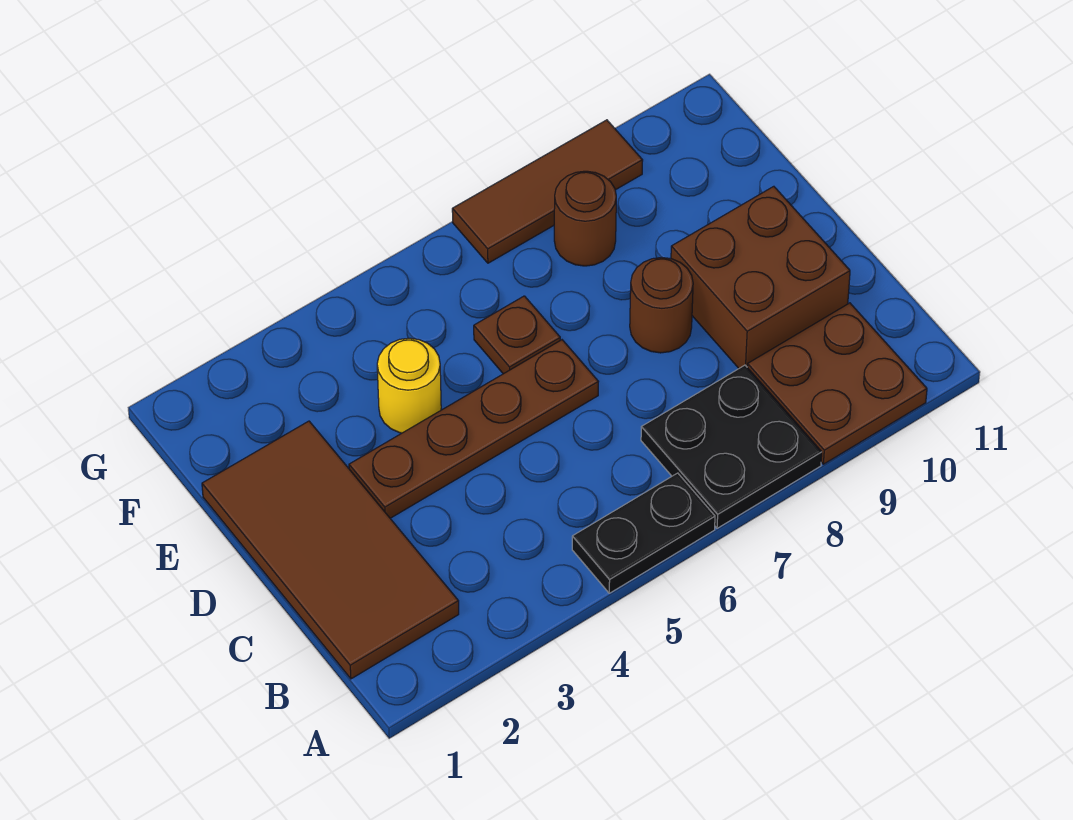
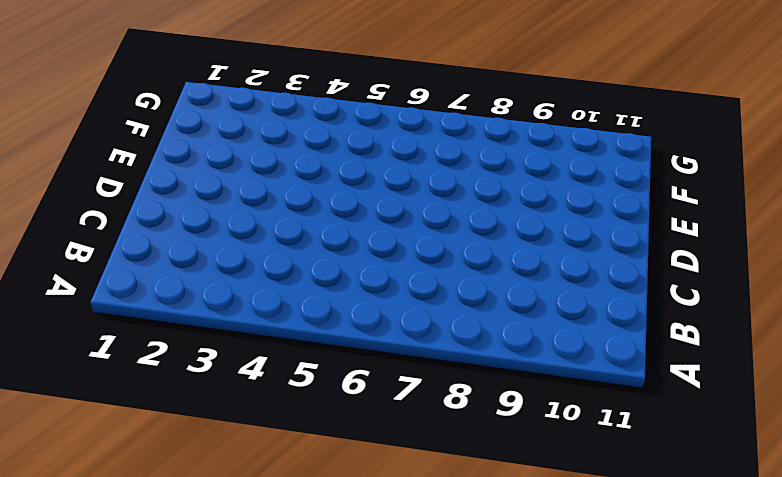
none -> black 1x2 plate [572,473,715,593]
none -> black 2x2 plate [641,365,822,528]

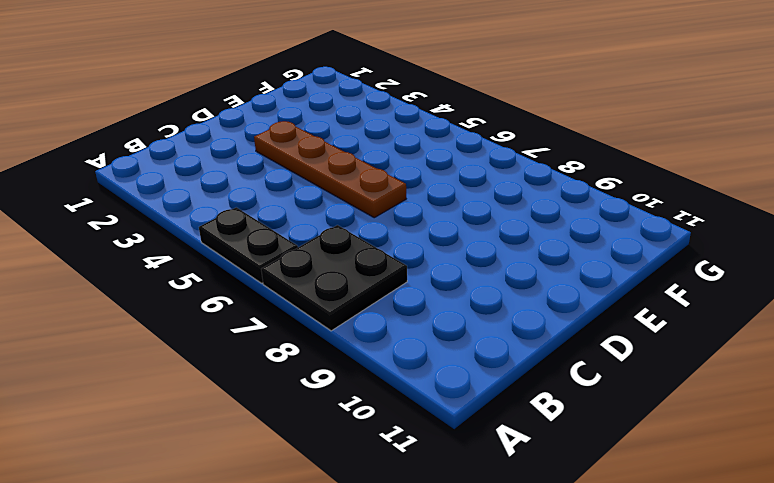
none -> brown 2x2 plate [747,303,927,464]
none -> brown 2x4 tile [202,421,459,679]

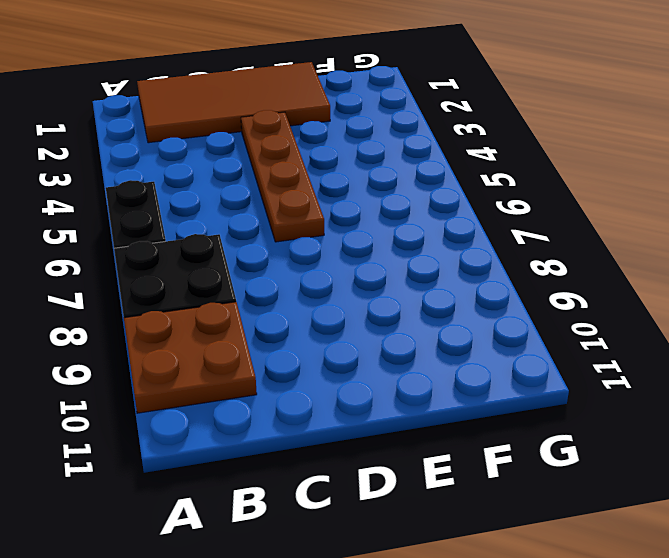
none -> brown 2x2 brick [671,186,850,368]
none -> brown 1x1 round brick [630,258,693,353]

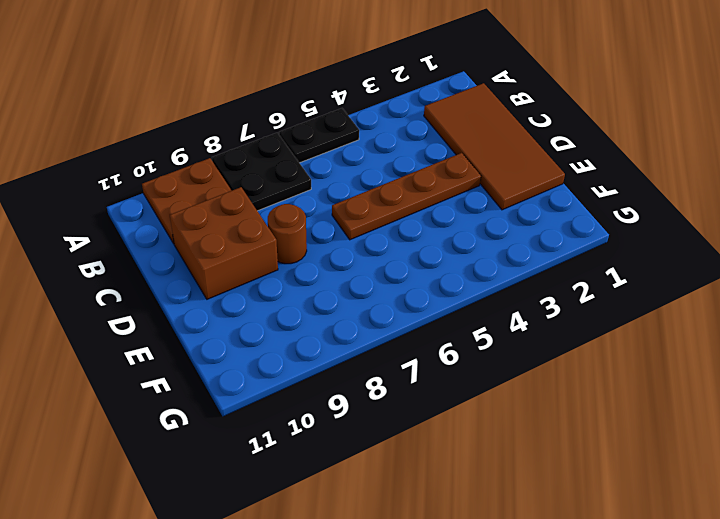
none -> yellow 1x1 round brick [377,338,441,433]
none -> brown 1x1 plate [474,296,560,374]

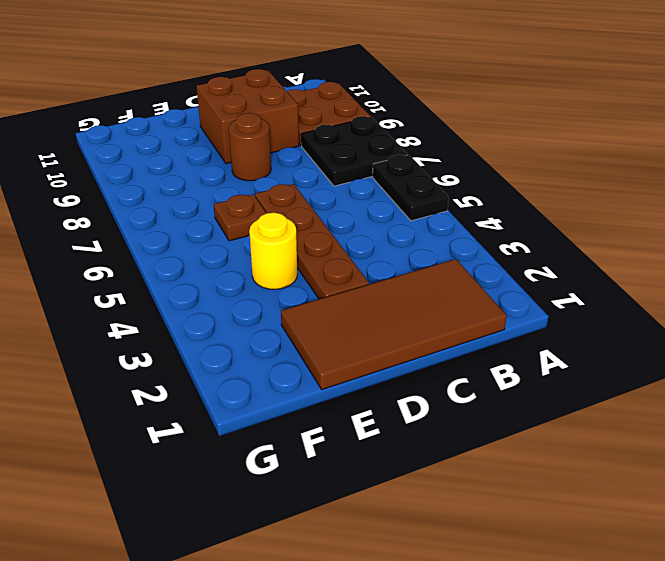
none -> brown 1x1 round brick [554,171,616,266]
none -> brown 1x3 tile [452,120,643,263]

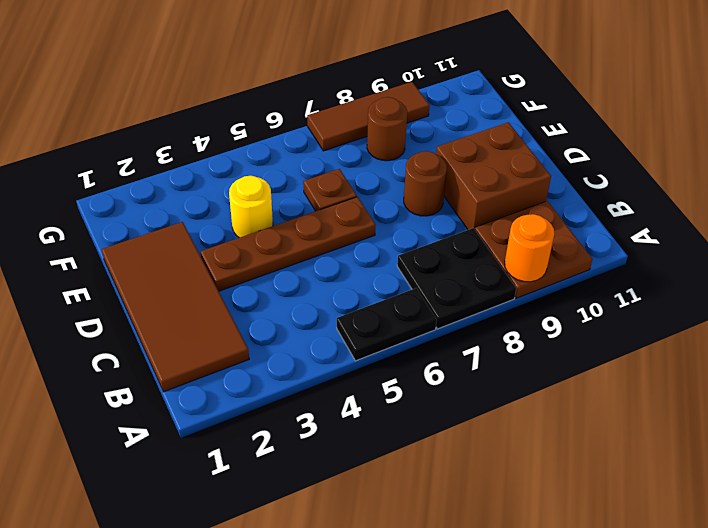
orange 1x1 round brick [505,214,554,282] -> none

